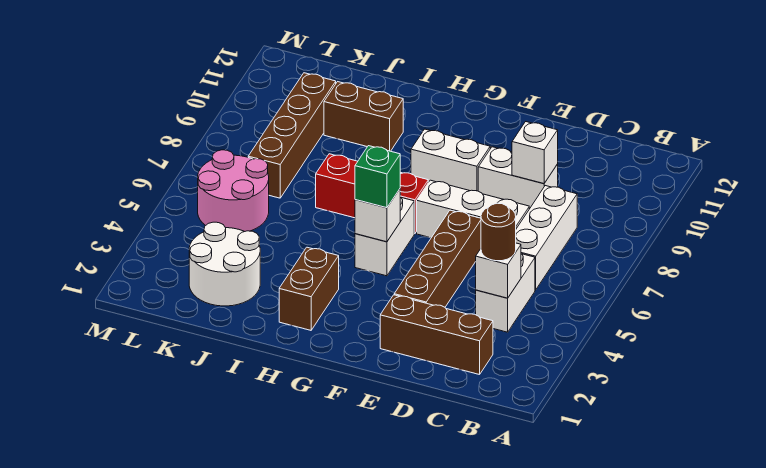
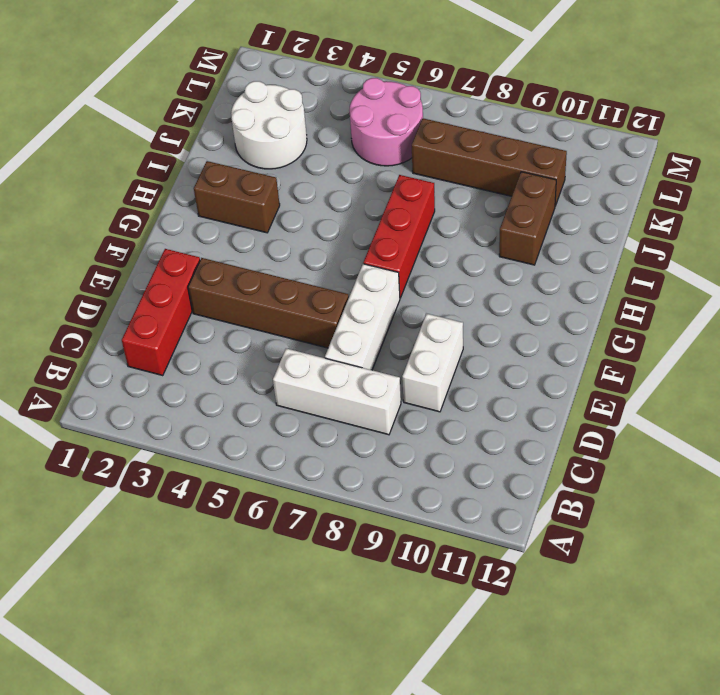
red 1x3 brick [122,249,200,375] -> brown 1x3 brick [380,295,493,375]
none -> white 1x2 brick [476,254,535,332]
none -> white 1x2 brick [411,129,490,191]
none -> white 1x2 brick [355,197,414,276]

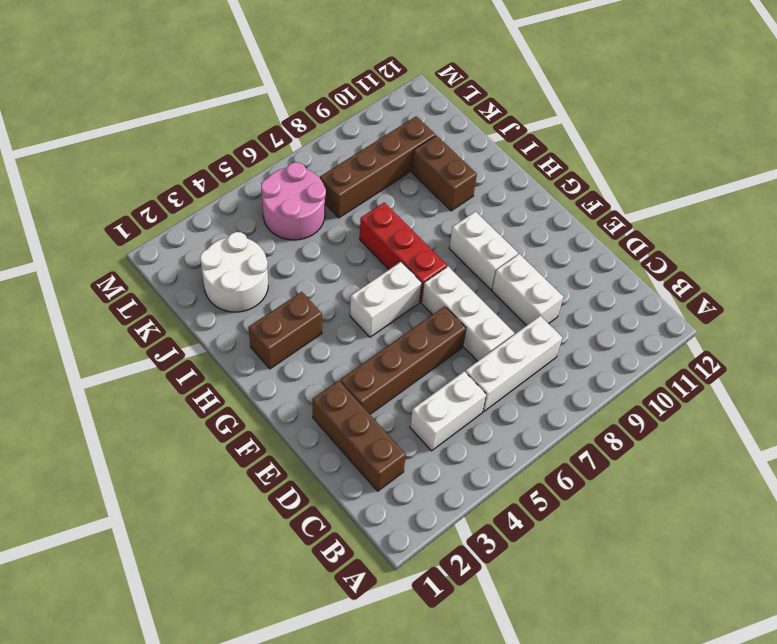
none -> white 1x1 brick [476,243,521,298]
none -> white 1x1 brick [512,122,558,184]
none -> white 1x1 brick [355,189,400,242]

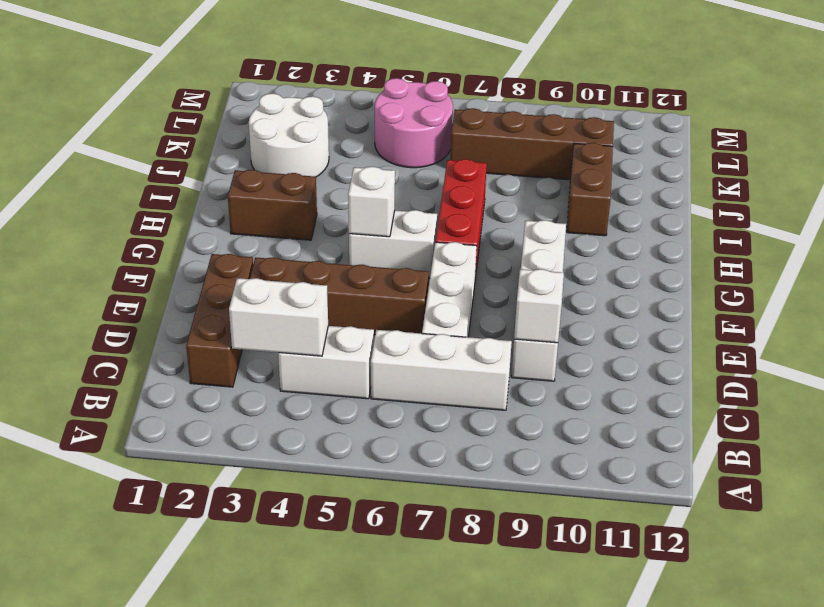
white 1x2 brick [229,278,328,356] -> white 1x1 brick [476,243,521,298]
none -> brown 1x1 round brick [481,203,516,261]
none -> green 1x1 brick [355,146,400,208]

